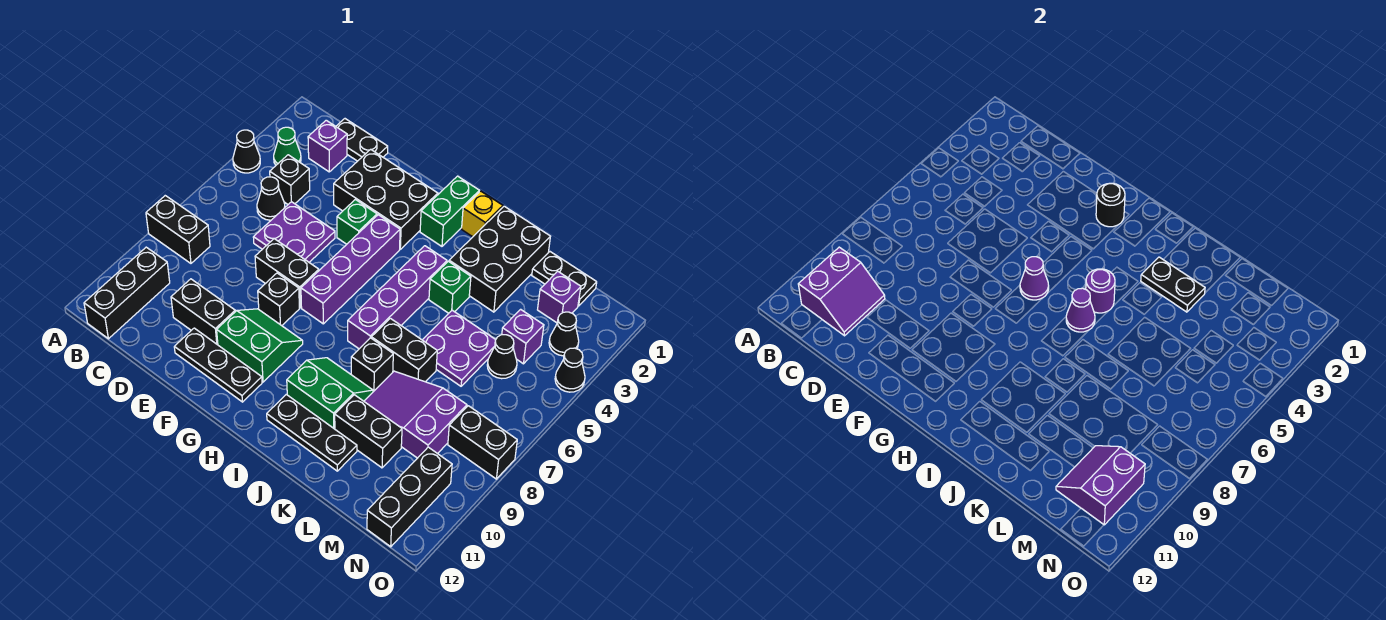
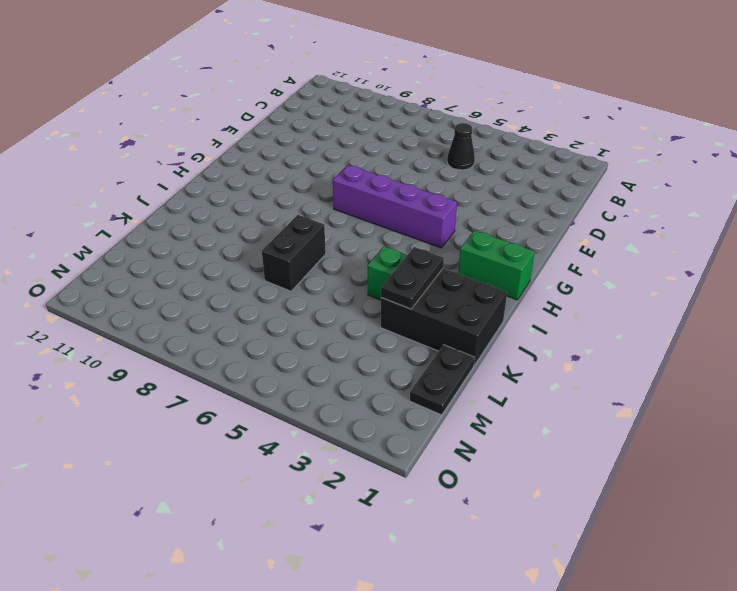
none -> black 1x1 cone [233,130,260,173]
none -> black 1x2 brick [146,196,210,263]
none -> green 1x1 cone [274,127,301,165]
none -> black 1x3 brick [84,247,170,339]

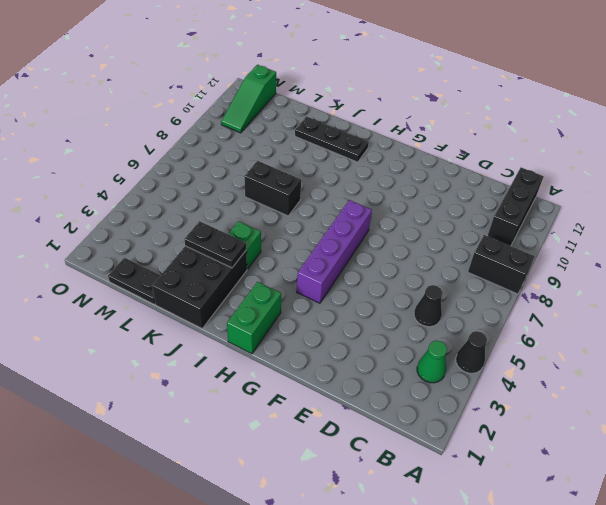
green 1x3 slope [221,65,276,133] -> black 1x3 brick [367,447,452,547]
none -> black 1x2 plate [336,119,388,161]
none -> purple 1x1 brick [308,120,347,172]
none -> black 1x1 brick [270,155,310,204]
none -> purple 2x2 plate [253,202,335,262]

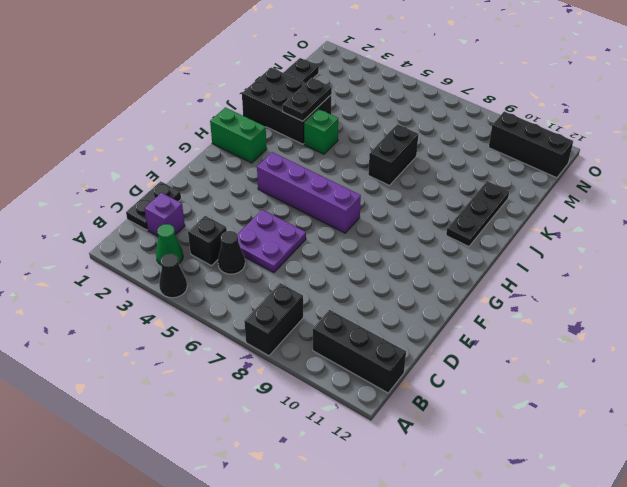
none -> black 1x2 brick [171,279,235,345]
none -> black 2x3 brick [334,149,438,249]
none -> black 1x2 brick [255,239,319,308]
none -> black 1x3 plate [174,328,262,402]

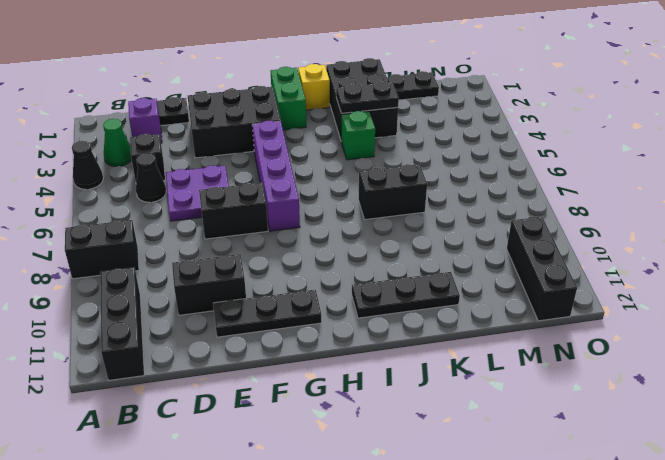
none -> green 1x1 brick [337,200,377,244]
none -> black 1x1 brick [258,273,300,326]
none -> green 2x2 slope [217,309,303,382]
none -> purple 1x4 brick [348,246,447,349]

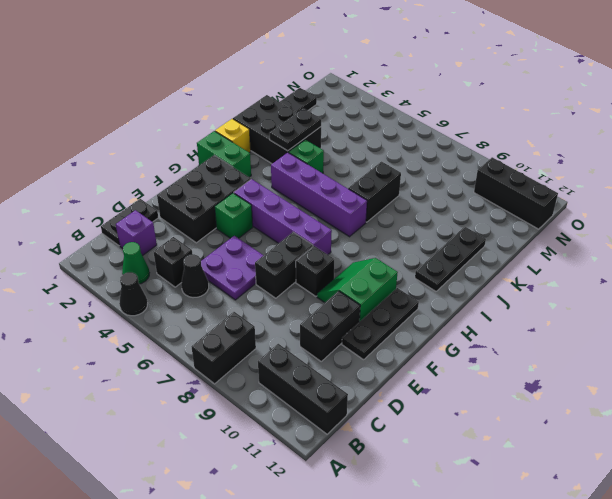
none -> green 2x2 slope [287,358,373,429]
none -> black 1x1 brick [351,338,393,392]
none -> purple 2x2 plate [423,310,496,386]
none -> purple 2x3 slope [364,371,467,458]

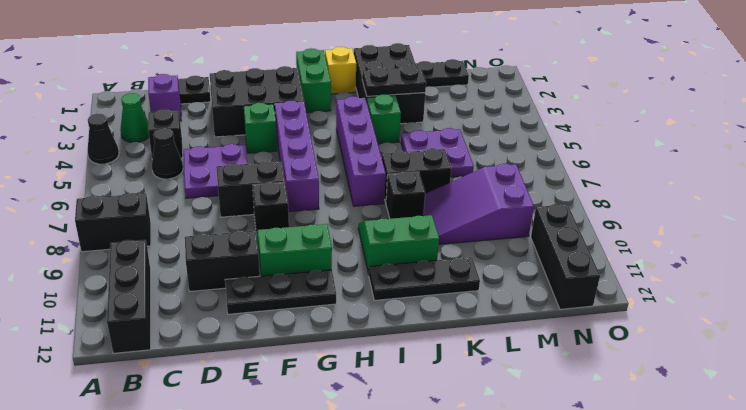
none -> black 1x2 brick [335,395,402,468]
none -> purple 1x1 brick [538,271,581,323]
none -> purple 1x1 brick [502,309,544,364]
none -> black 1x1 cone [487,335,517,379]

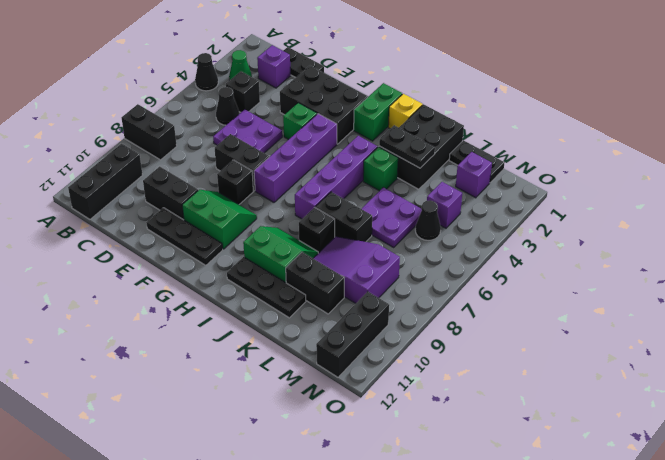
none -> black 1x1 cone [549,312,579,356]
none -> black 1x2 brick [448,406,517,479]
none -> black 1x1 cone [555,348,585,392]
none -> purple 2x2 slope [798,247,885,336]

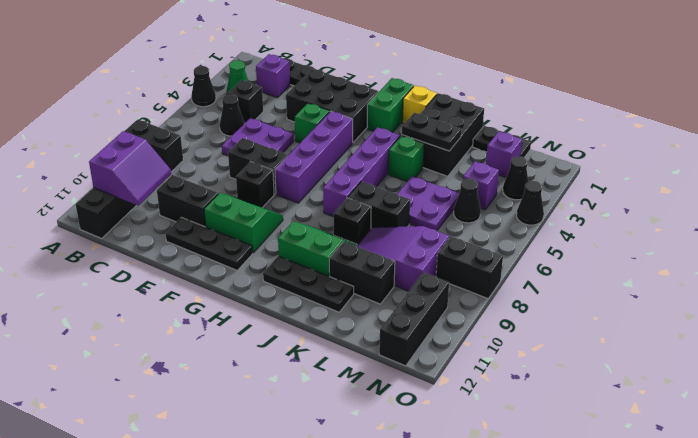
none -> black 1x1 round brick [1096,183,1125,227]
none -> purple 1x1 cone [1020,257,1049,300]
none -> purple 1x1 round brick [1086,269,1115,313]
none -> purple 1x1 cone [1066,288,1095,332]

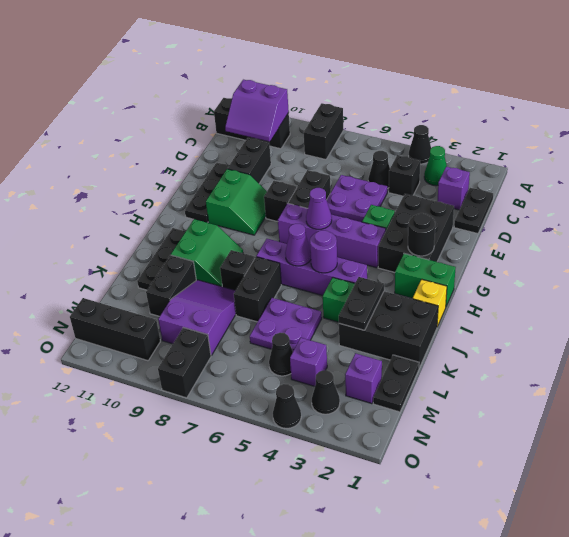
none -> purple 2x2 slope [1056,446,1145,525]

